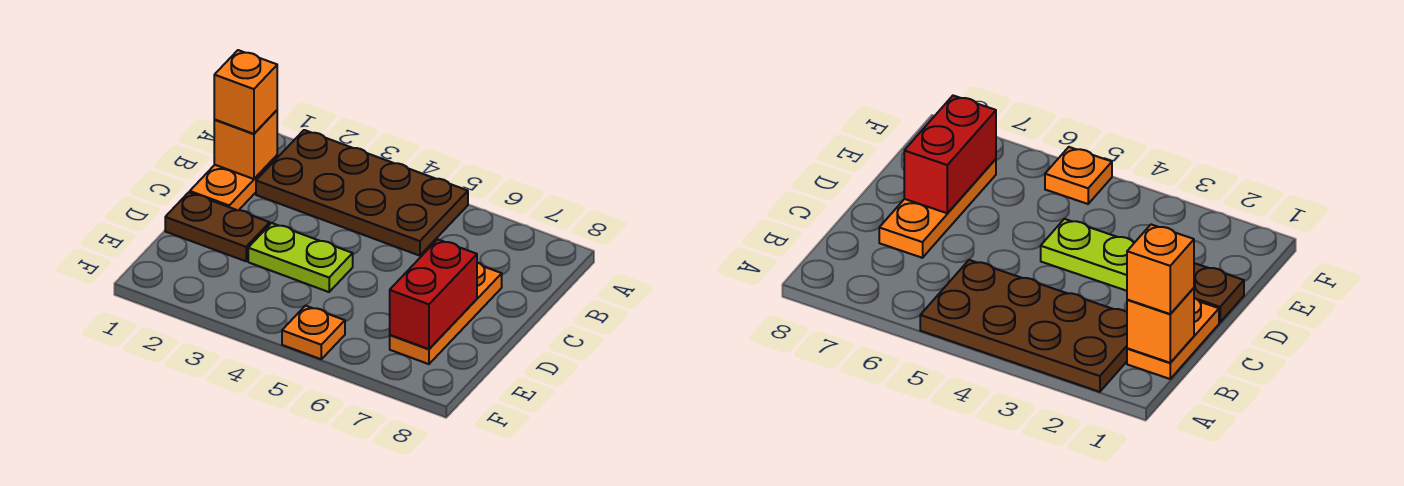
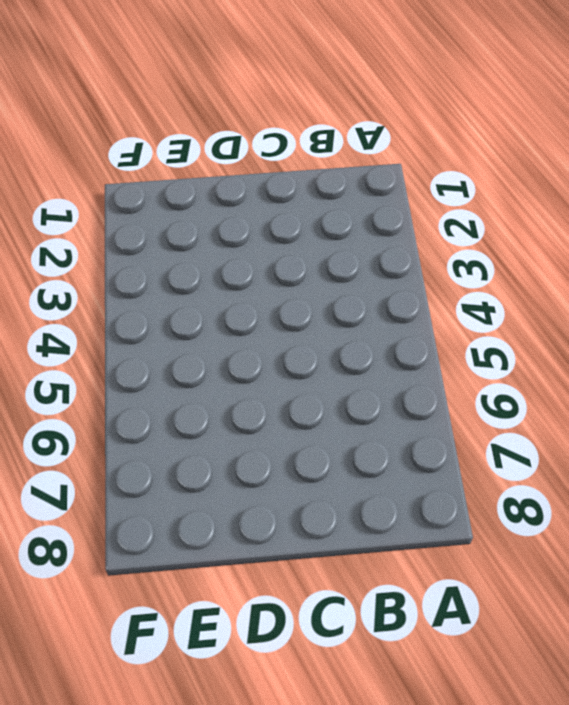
none -> brown 2x4 plate [256,130,468,256]
none -> orange 1x2 plate [190,155,277,210]

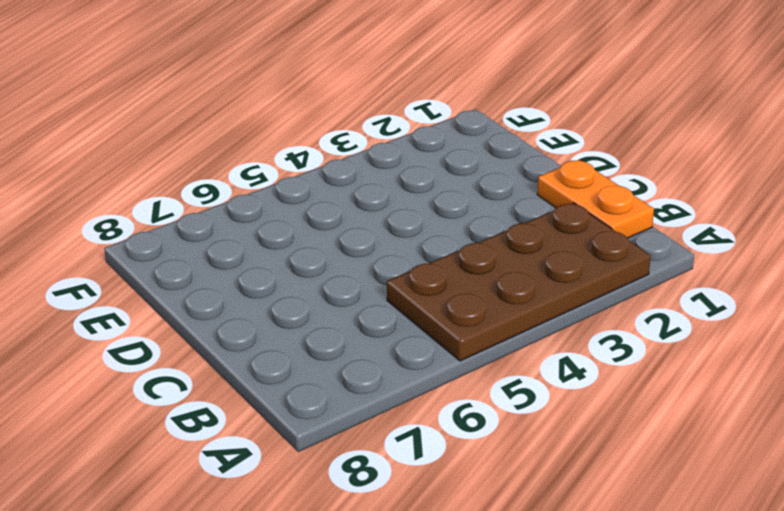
none -> orange 1x3 plate [390,262,502,364]
none -> brown 1x2 plate [165,192,270,261]

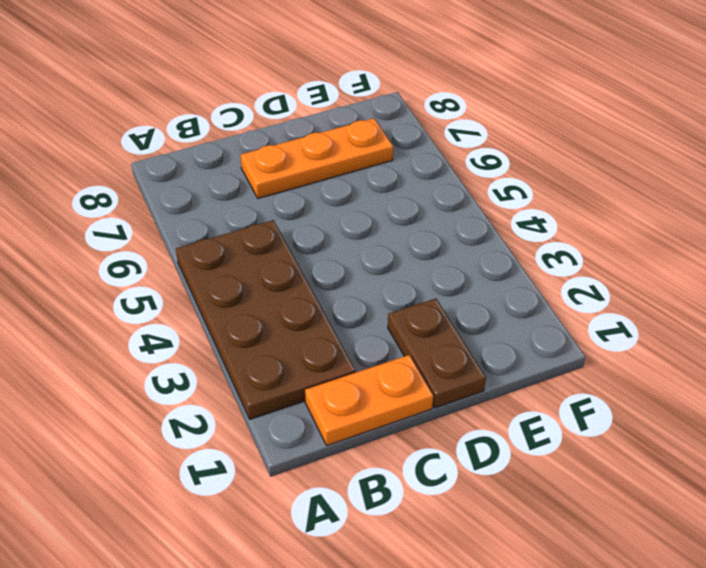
none -> lime 1x2 plate [248,223,353,292]
none -> orange 1x1 plate [282,306,345,359]

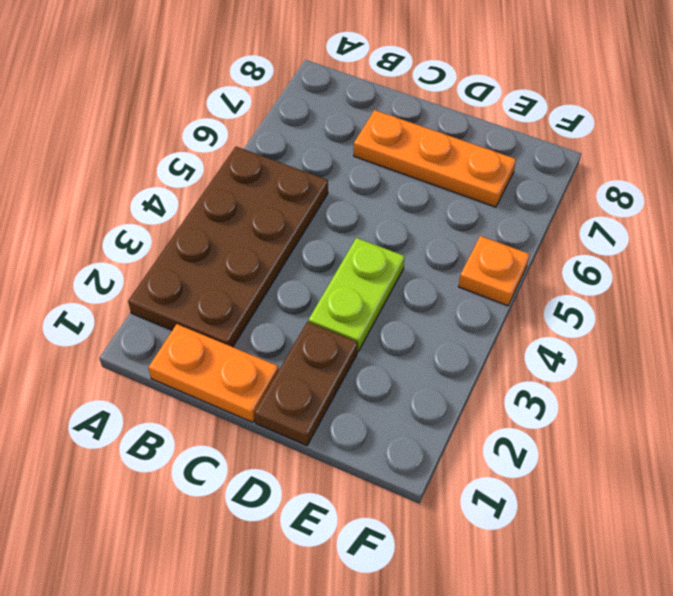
none -> orange 1x1 brick [214,110,277,179]
none -> red 1x2 brick [390,239,477,349]

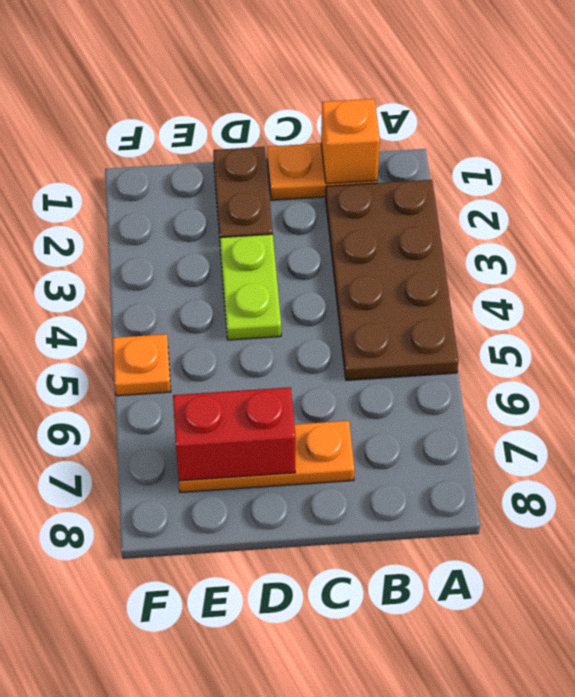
none -> orange 1x1 brick [214,50,277,134]

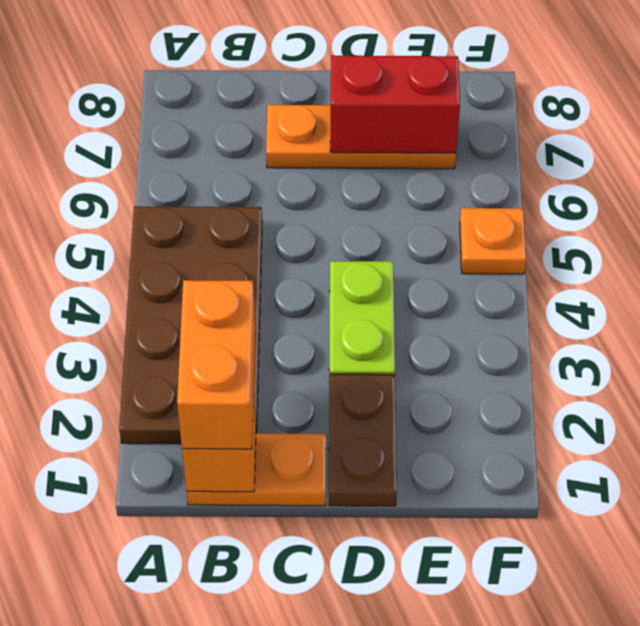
orange 1x2 brick [177,280,255,449] -> orange 1x1 brick [214,50,277,134]

